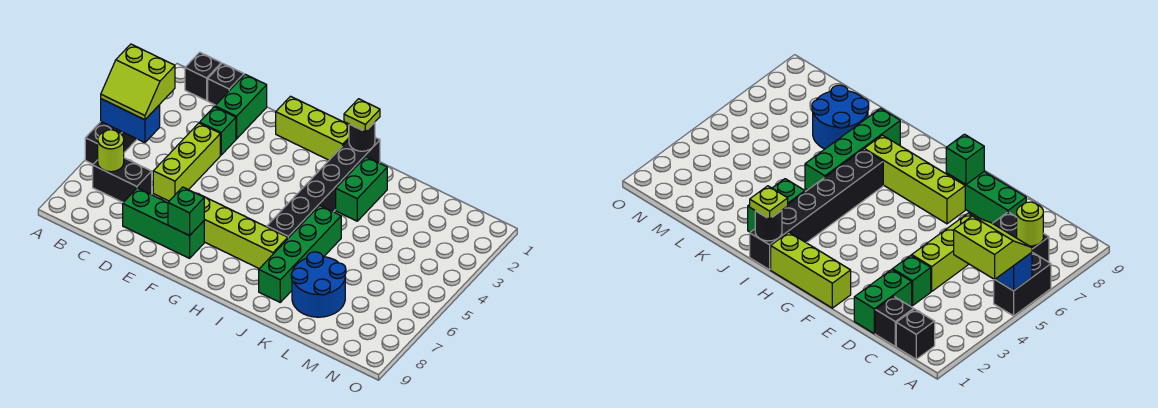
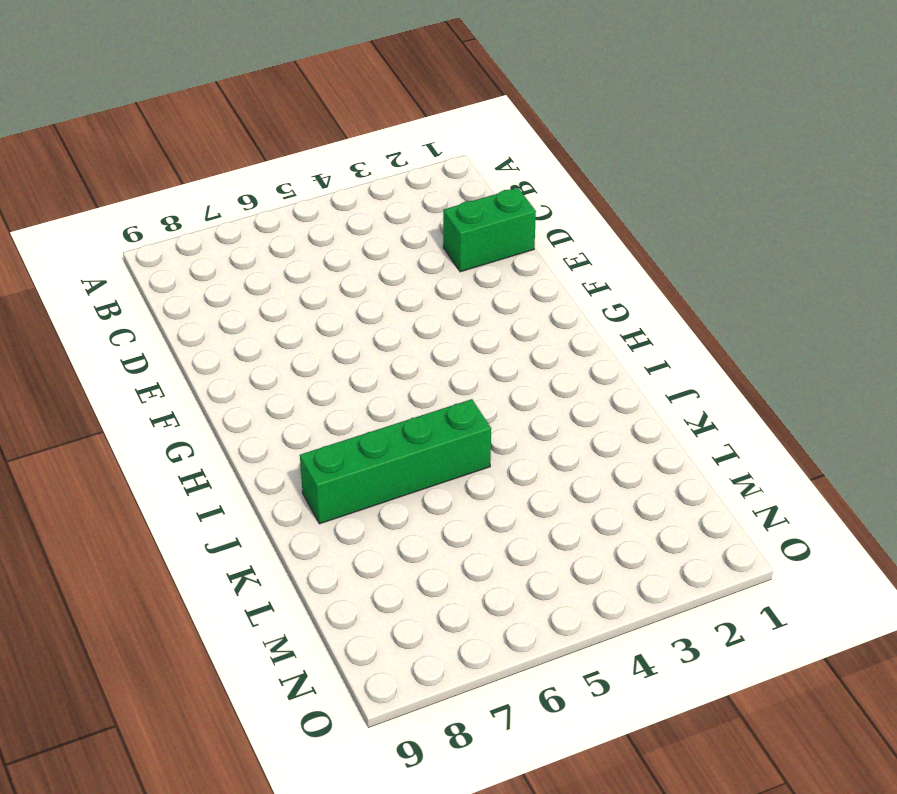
none -> black 1x2 brick [85,122,137,164]
none -> black 1x1 brick [185,52,221,101]
none -> black 1x2 brick [93,158,152,202]

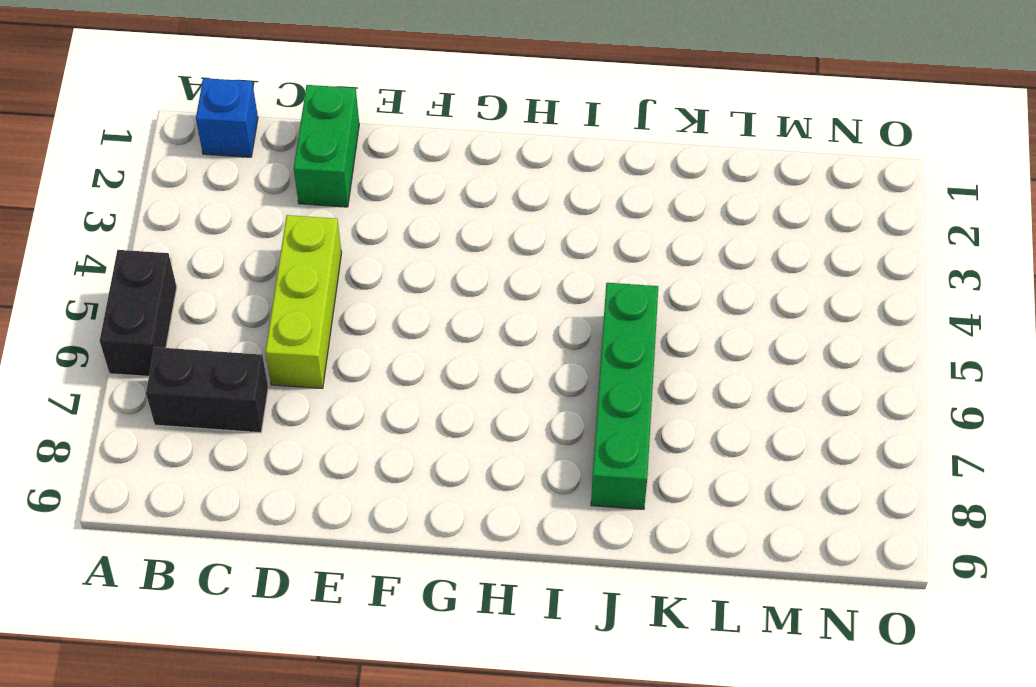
blue 1x1 brick [196,78,258,157] -> black 1x1 brick [185,52,221,101]
none -> black 1x1 brick [208,63,244,105]
none -> green 1x1 brick [200,107,236,155]
none -> green 1x3 brick [123,188,204,258]

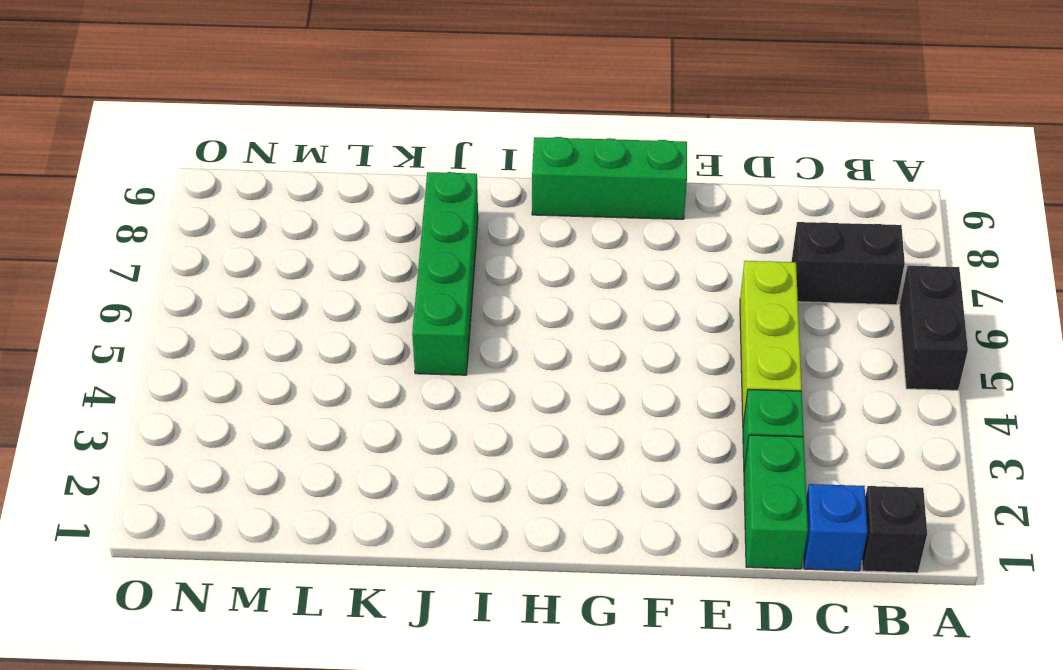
blue 1x1 brick [804,484,868,571] -> black 1x1 brick [208,63,244,105]
green 1x3 brick [532,137,687,219] -> green 1x3 brick moved to [123,188,204,258]
none -> lime 1x3 brick [276,96,349,160]
none -> lime 1x4 brick [198,194,288,269]
none -> black 1x6 brick [267,138,380,238]

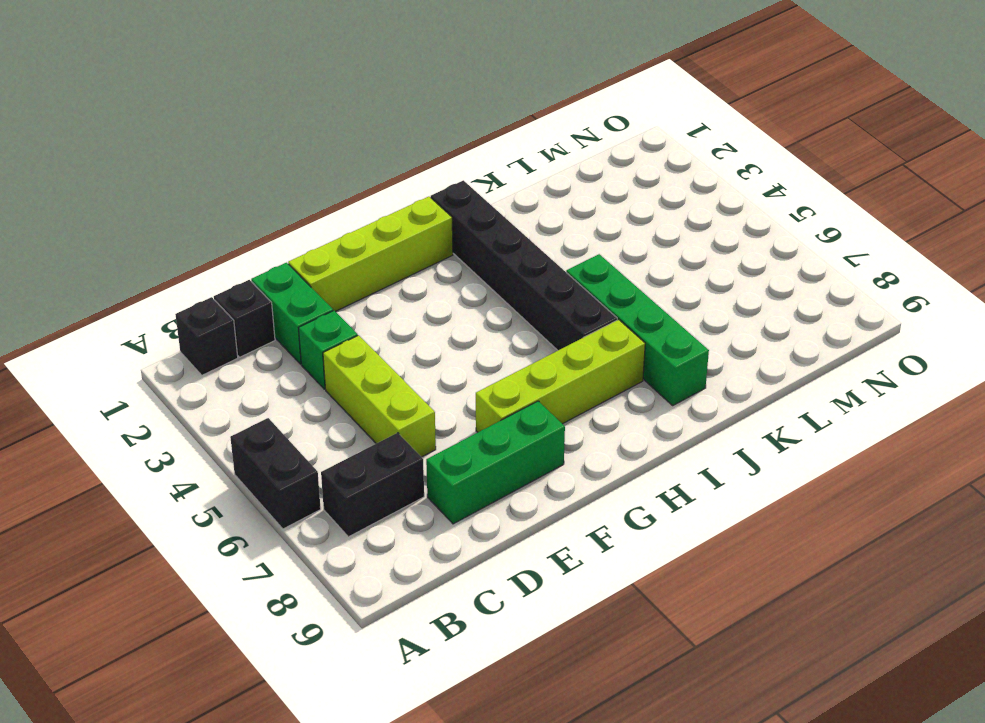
lime 1x4 brick [288,197,453,312] -> lime 1x3 brick [276,96,349,160]
none -> green 1x2 brick [336,157,387,221]
none -> blue 2x2 round brick [291,252,346,317]
none -> blue 1x2 brick [101,99,160,143]

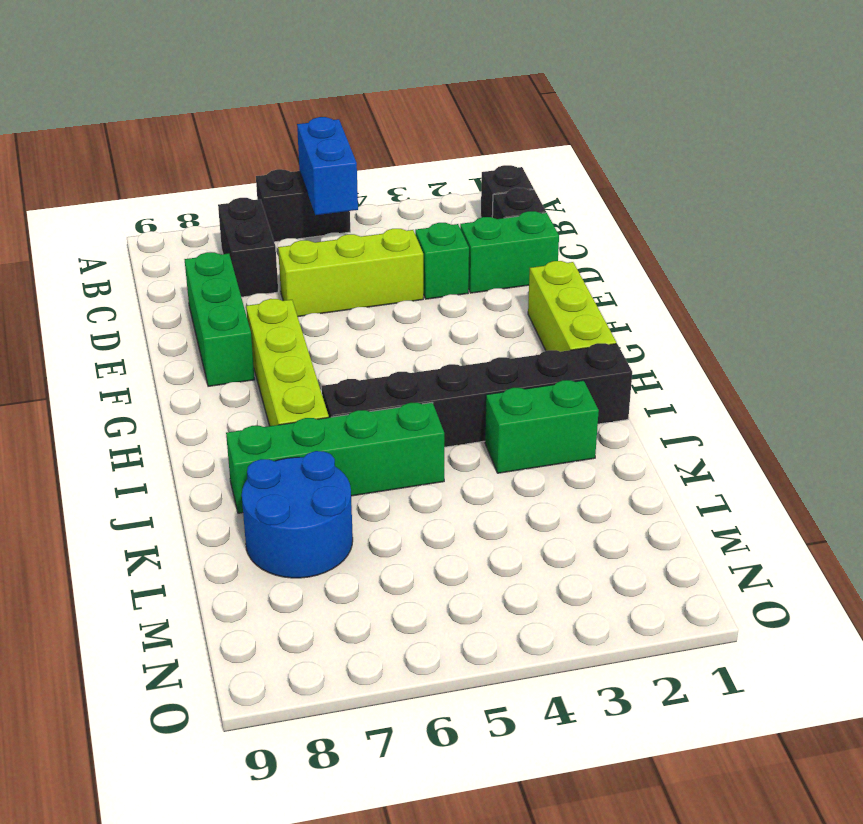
none -> lime 1x1 round brick [98,130,124,172]
none -> green 1x1 brick [168,187,204,236]
none -> black 1x1 round brick [349,122,375,151]

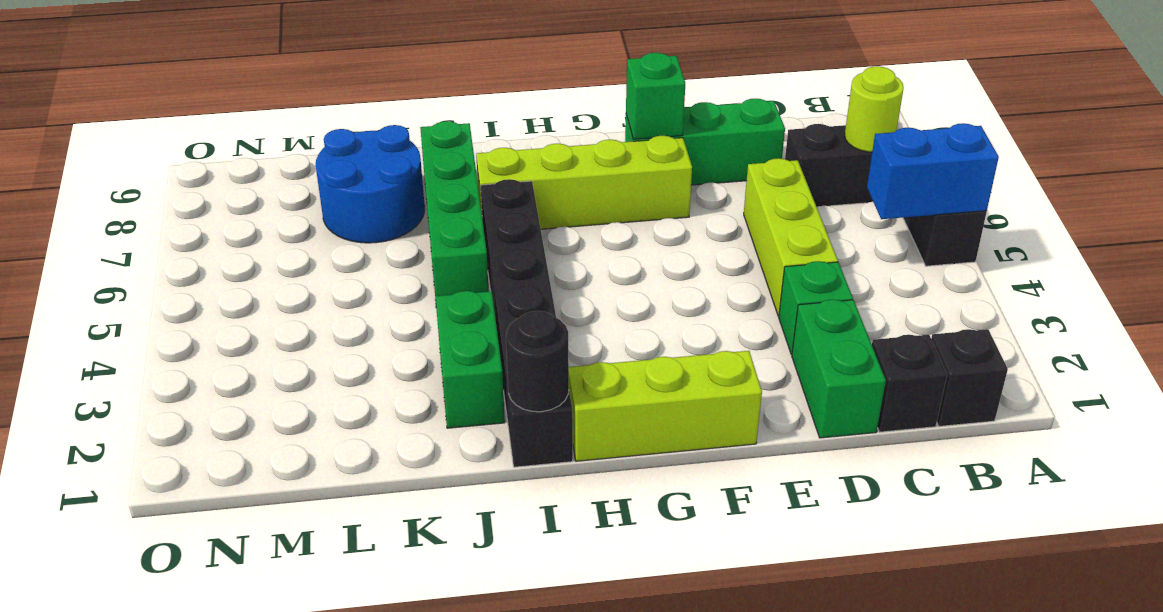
none -> lime 2x2 slope [101,44,175,120]
none -> lime 1x1 plate [344,99,380,132]

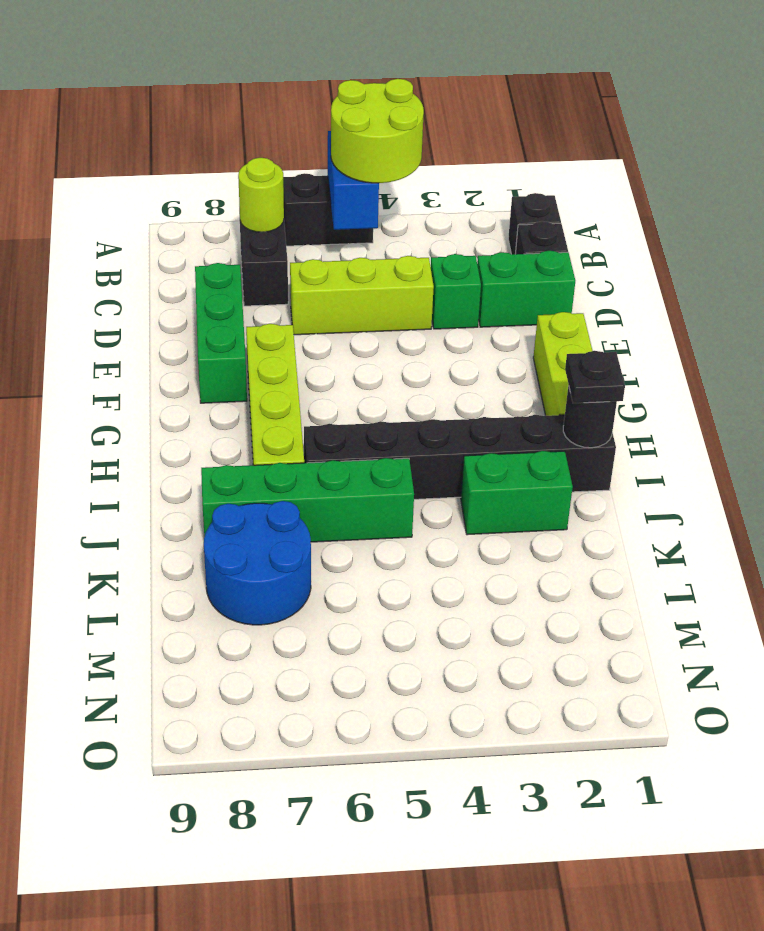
lime 2x2 round brick [331,79,424,183] -> lime 2x2 slope [101,44,175,120]
black 1x1 plate [565,351,625,403] -> lime 1x1 plate [344,99,380,132]
none -> green 1x1 brick [168,187,204,236]

